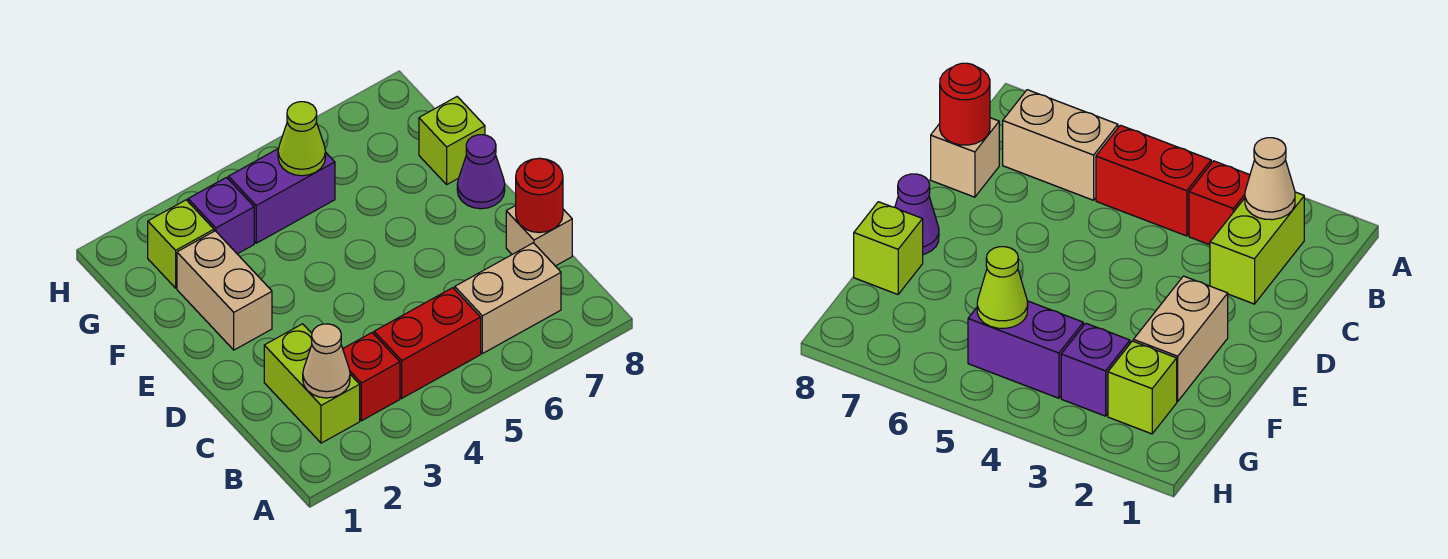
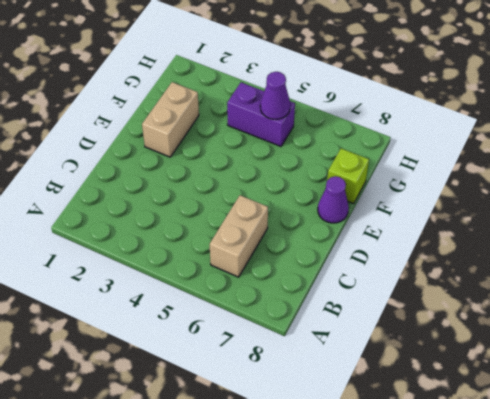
tan 1x2 brick [210,195,268,277] -> tan 1x2 brick turned to [455,243,561,354]
purple 1x1 cone [260,72,290,119] -> lime 1x1 cone [278,102,326,176]
none -> lime 1x2 brick [264,324,360,443]
none -> red 1x1 brick [343,333,400,421]
none -> red 1x2 brick [374,288,481,398]

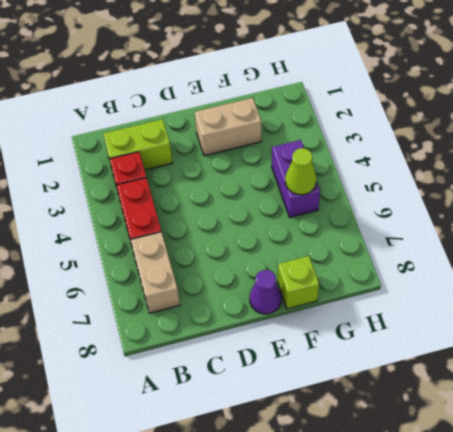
none -> tan 1x1 brick [506,206,572,266]
none -> lime 1x1 brick [148,200,214,288]
none -> purple 1x1 brick [188,177,254,254]

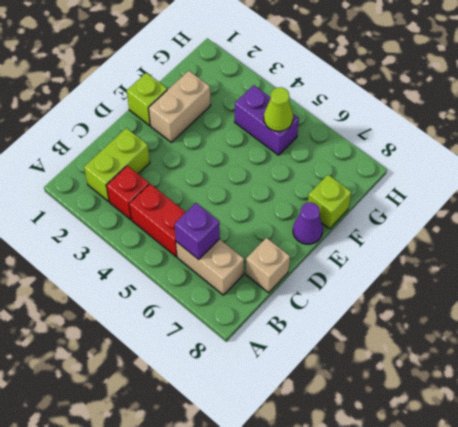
purple 1x1 brick [175,203,220,259] -> purple 1x1 brick moved to [188,177,254,254]
lime 1x1 brick [127,73,167,125] -> lime 1x1 brick moved to [148,200,214,288]
none -> tan 1x1 cone [303,324,350,398]
none -> red 1x1 round brick [516,158,563,233]

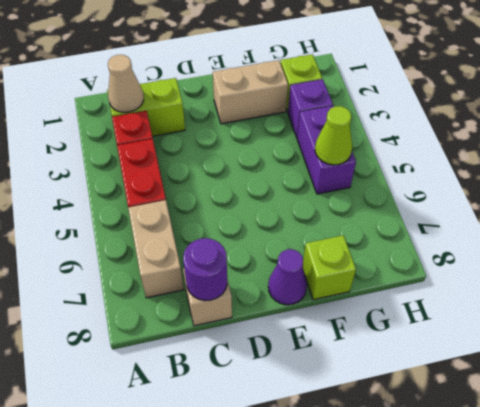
purple 1x1 round brick [183,238,227,301] -> red 1x1 round brick [516,158,563,233]

